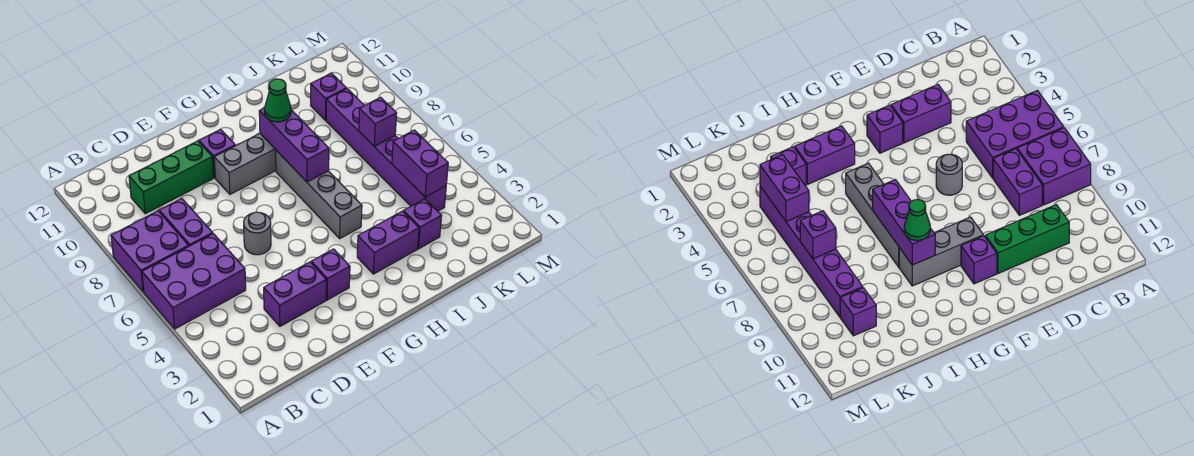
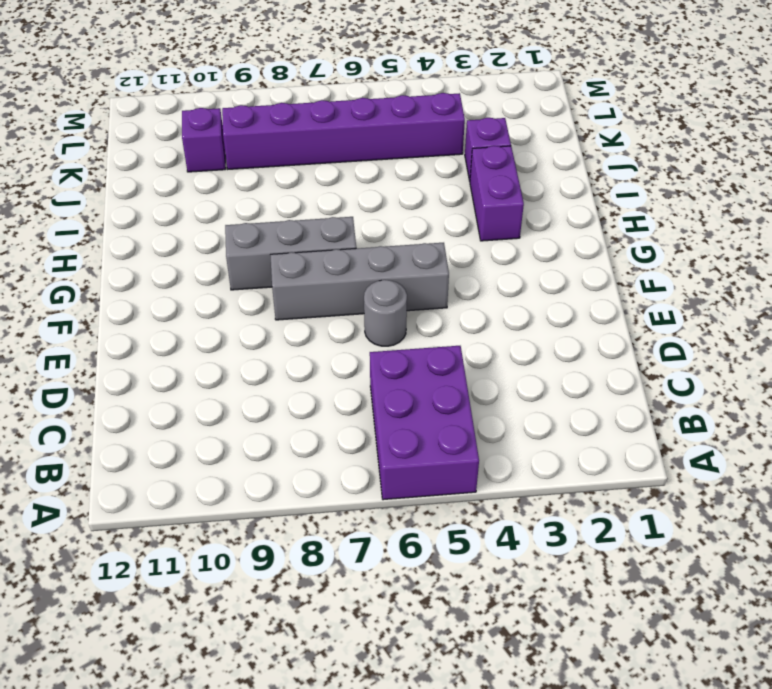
grey 1x4 brick [270,243,449,320] -> grey 1x4 brick moved to [276,150,362,238]
grey 1x3 brick [225,217,356,290] -> grey 1x3 brick turned to [214,134,276,194]
none -> purple 2x2 brick [111,211,189,292]
none -> purple 1x2 brick [159,199,213,246]
none -> green 1x3 brick [129,141,213,214]

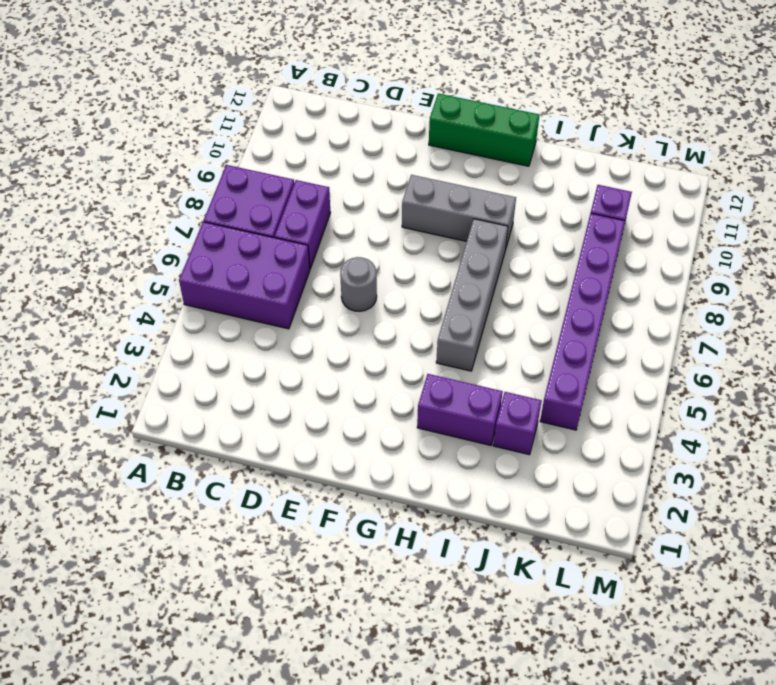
green 1x3 brick [429,93,539,166] -> green 1x3 brick moved to [129,141,213,214]
none -> purple 1x2 brick [264,262,326,326]
none -> purple 1x1 brick [311,249,350,300]
none -> purple 1x1 brick [199,129,235,178]

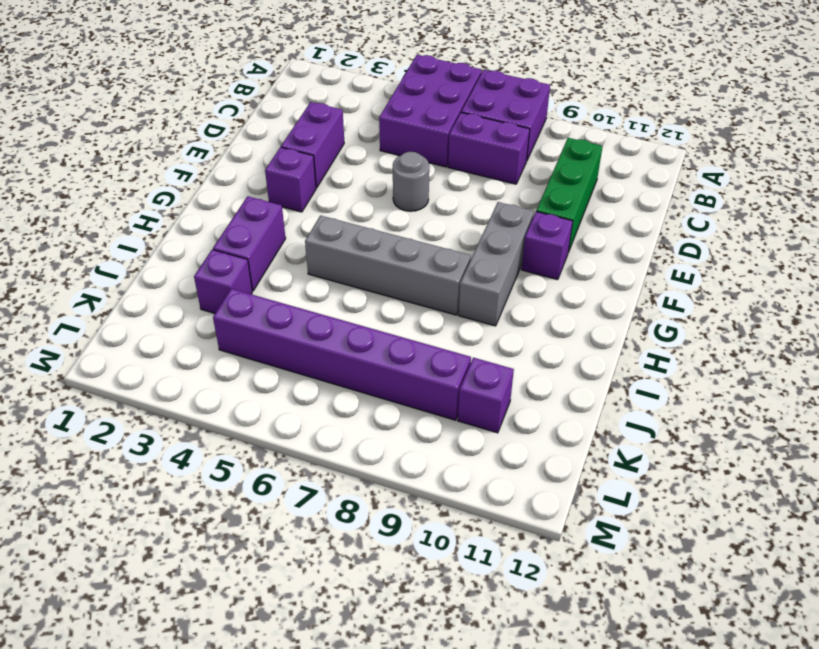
none -> purple 1x3 brick [259,108,329,182]
none -> purple 1x2 brick [392,130,448,197]
none -> purple 1x1 brick [359,97,397,146]

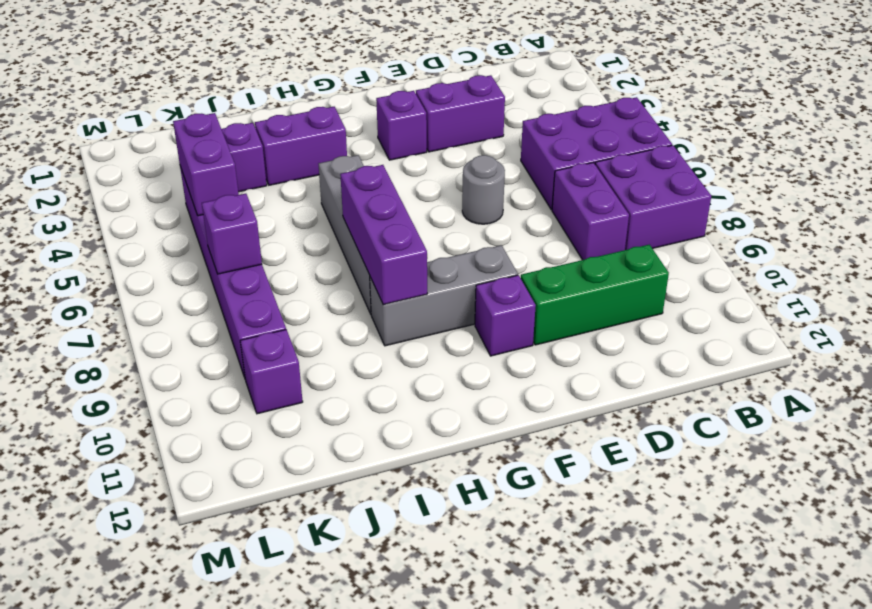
none -> green 1x1 cone [265,79,291,122]

